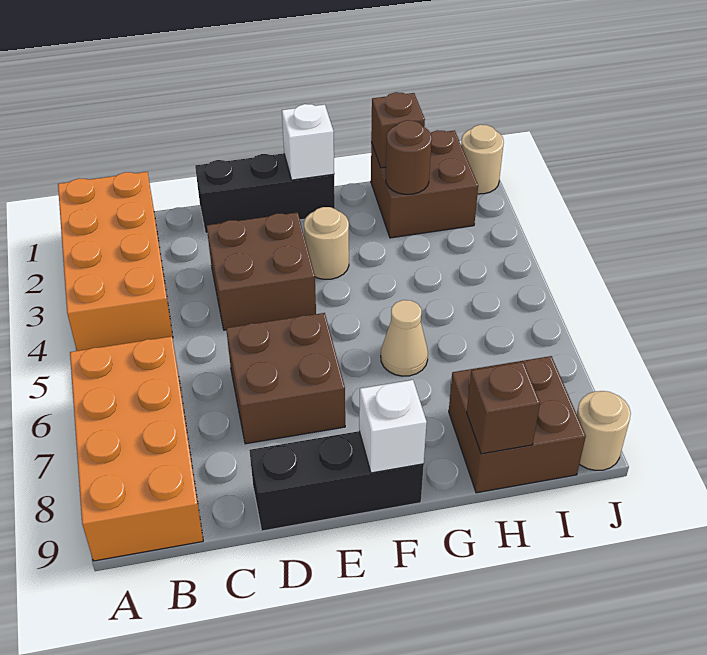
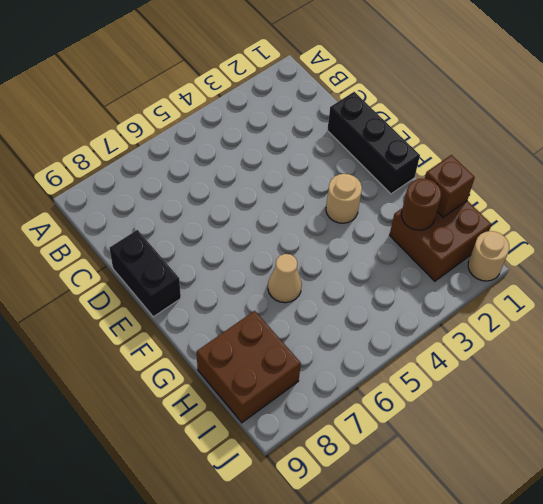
black 1x2 brick [109,230,181,317] -> black 1x3 brick [249,431,424,531]
none -> orange 2x4 brick [58,172,173,351]
none -> orange 2x4 brick [70,336,203,561]
none -> brown 2x2 brick [207,212,316,330]

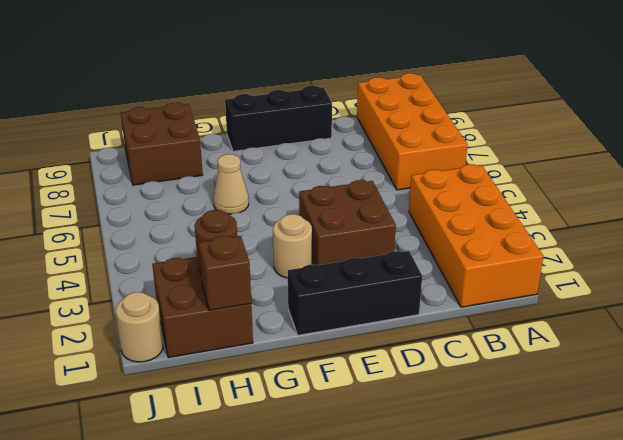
none -> brown 2x2 brick [226,313,345,444]
none -> tan 1x1 round brick [577,391,631,470]
none -> white 1x1 brick [282,104,334,180]

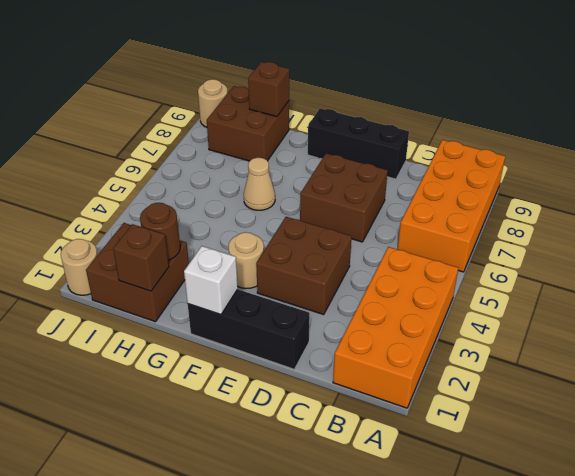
none -> white 1x1 brick [359,380,427,473]

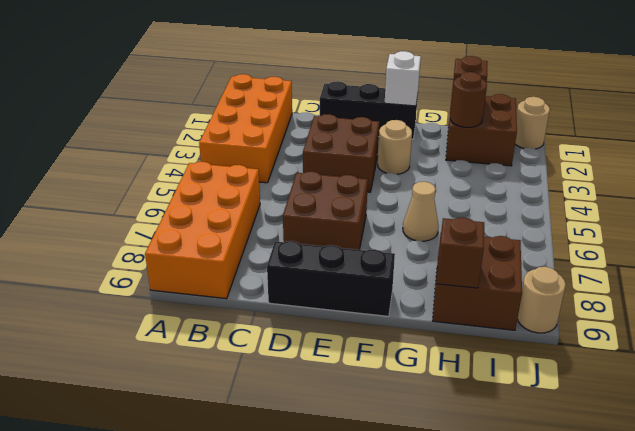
none -> white 1x1 brick [359,380,427,473]

